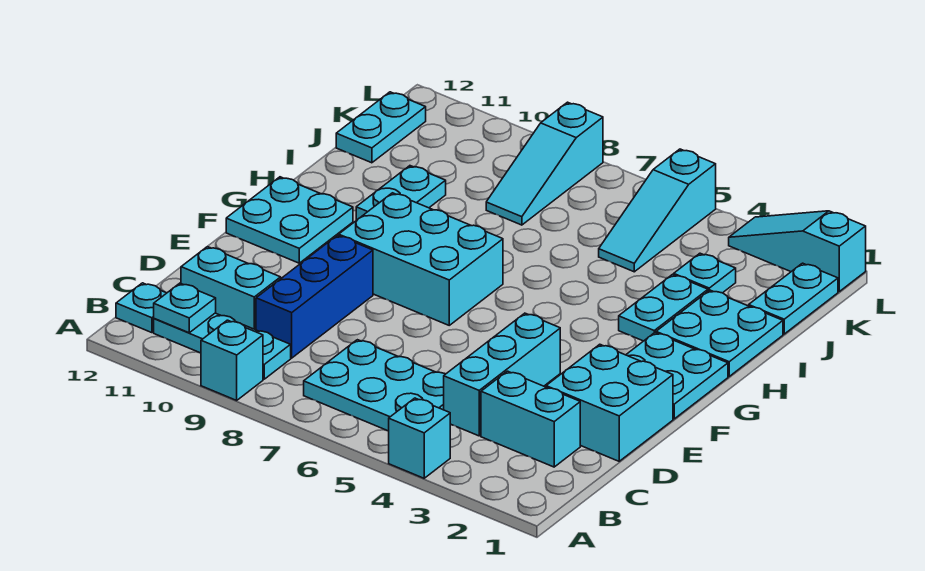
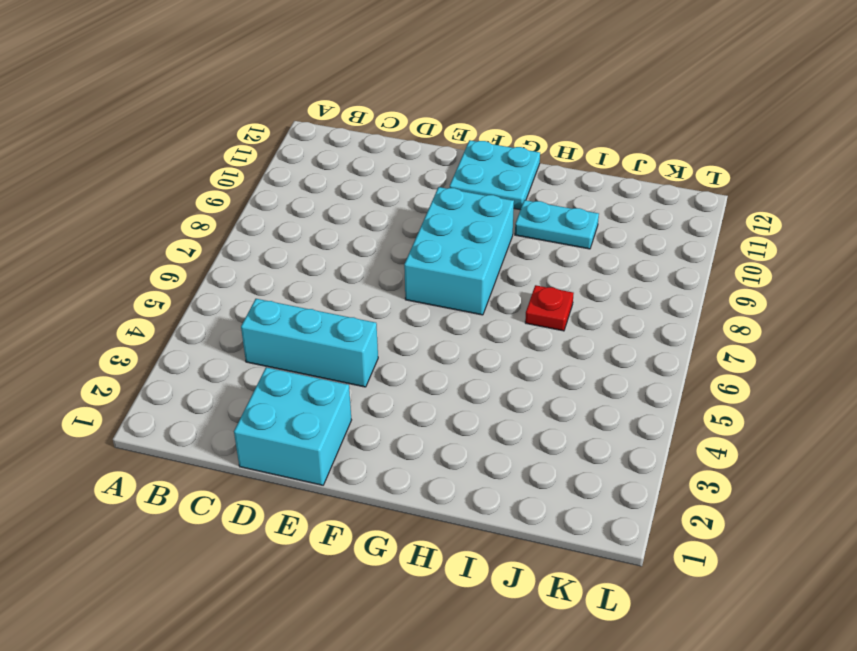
red 1x1 plate [525,285,574,331] -> none
none -> cyan 1x1 brick [389,398,450,478]
none -> cyan 1x1 brick [201,320,263,400]
none -> cyan 2x3 plate [304,340,445,431]

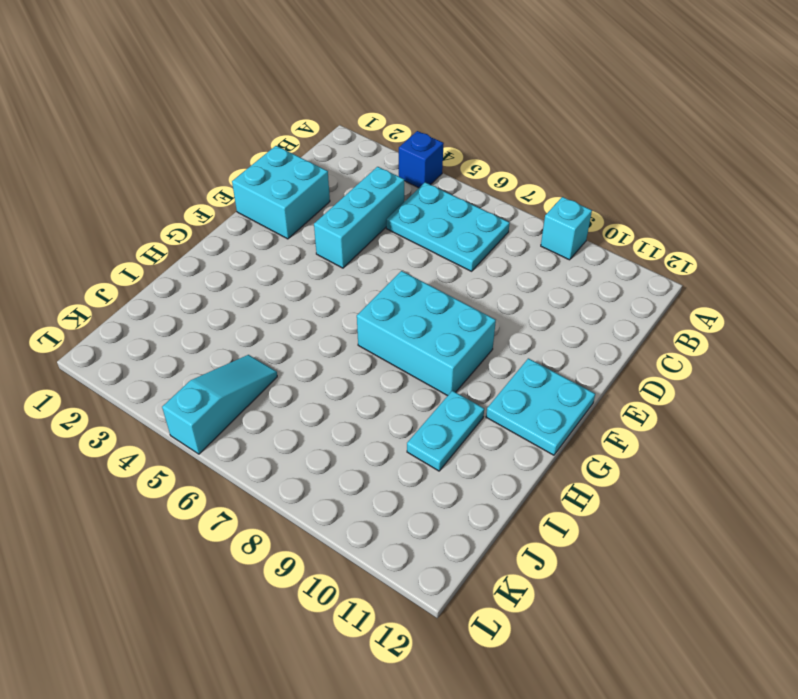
blue 1x1 brick [398,131,444,188] -> cyan 1x1 brick [389,398,450,478]
none -> cyan 1x3 plate [154,313,291,379]
none -> cyan 1x1 plate [116,283,166,333]
none -> cyan 1x2 brick [481,371,580,467]

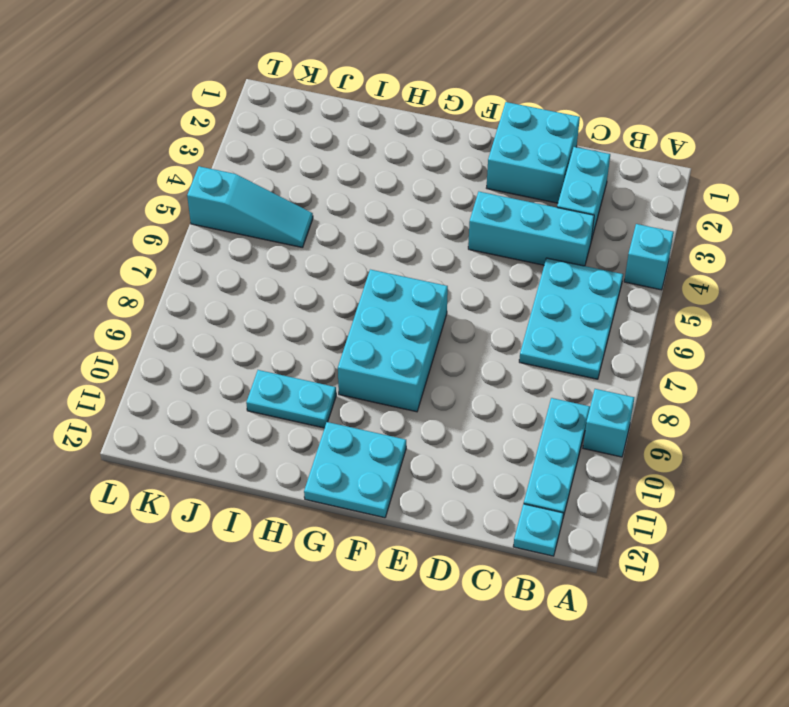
none -> blue 1x3 brick [256,235,373,358]
none -> cyan 1x2 brick [181,247,281,330]
none -> cyan 2x2 plate [626,333,728,419]

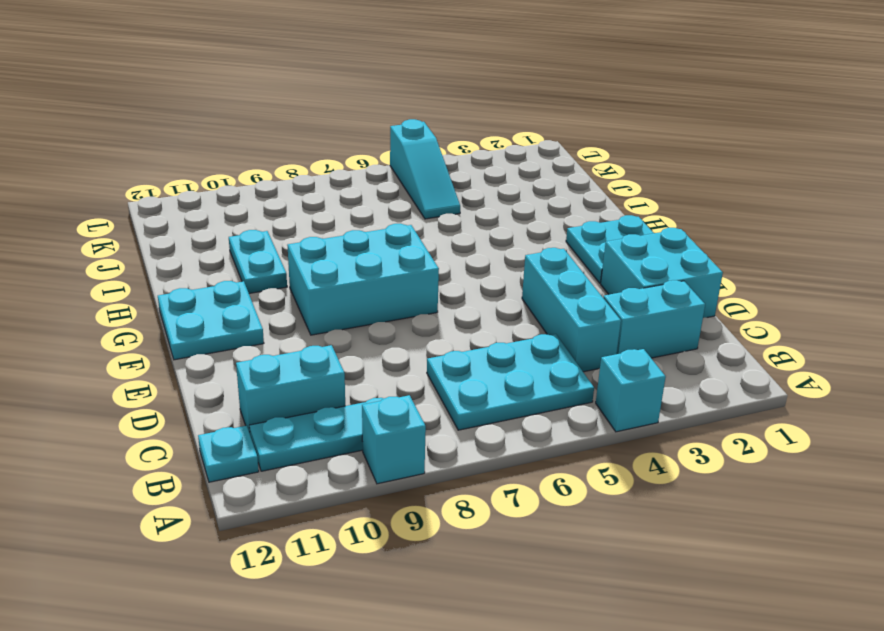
none -> blue 1x3 brick [256,235,373,358]
none -> cyan 2x2 plate [656,290,783,376]
none -> cyan 1x2 plate [619,275,708,341]

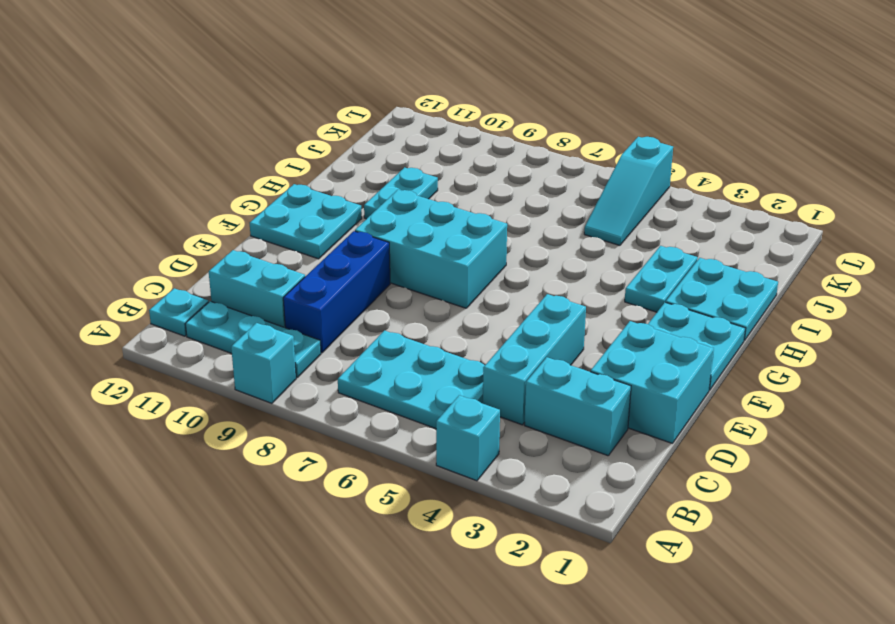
none -> cyan 1x2 plate [749,263,838,334]
none -> cyan 1x1 plate [674,253,736,293]
none -> cyan 1x3 slope [486,102,603,225]

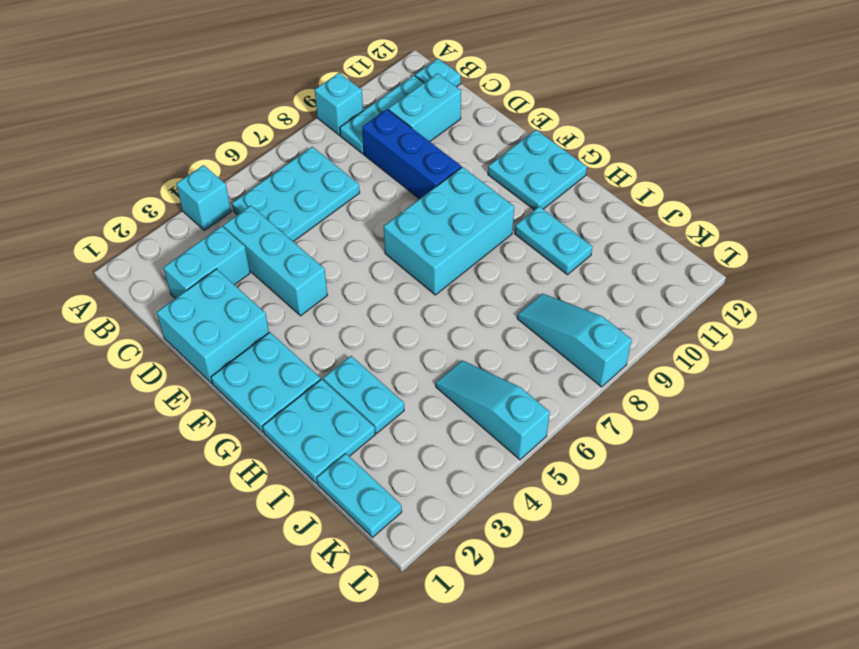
none -> cyan 1x1 plate [674,253,736,293]
none -> cyan 1x2 plate [336,92,426,163]
none -> cyan 1x3 slope [729,211,866,291]

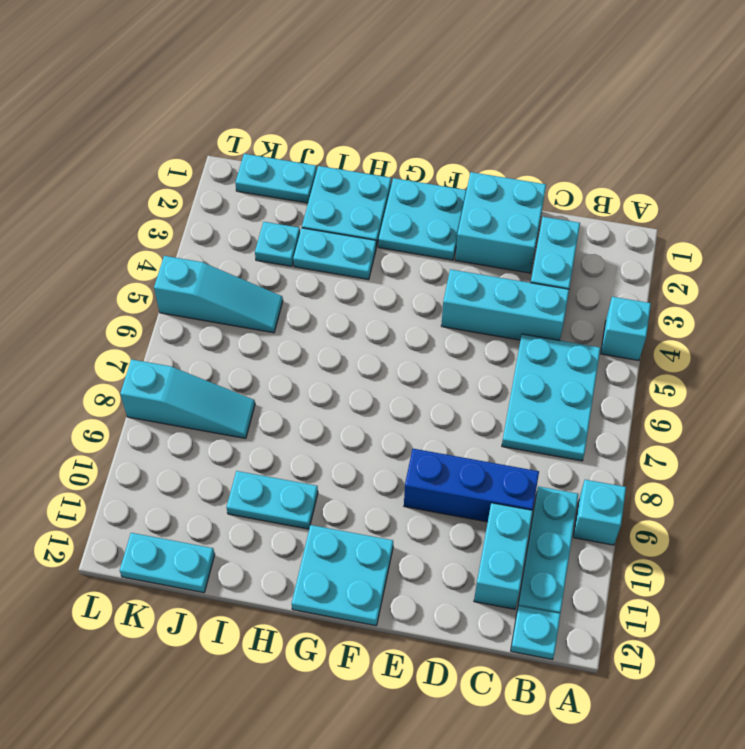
none -> cyan 2x3 brick [339,193,503,325]
none -> cyan 1x3 slope [729,211,866,291]
none -> cyan 1x1 plate [154,283,216,333]

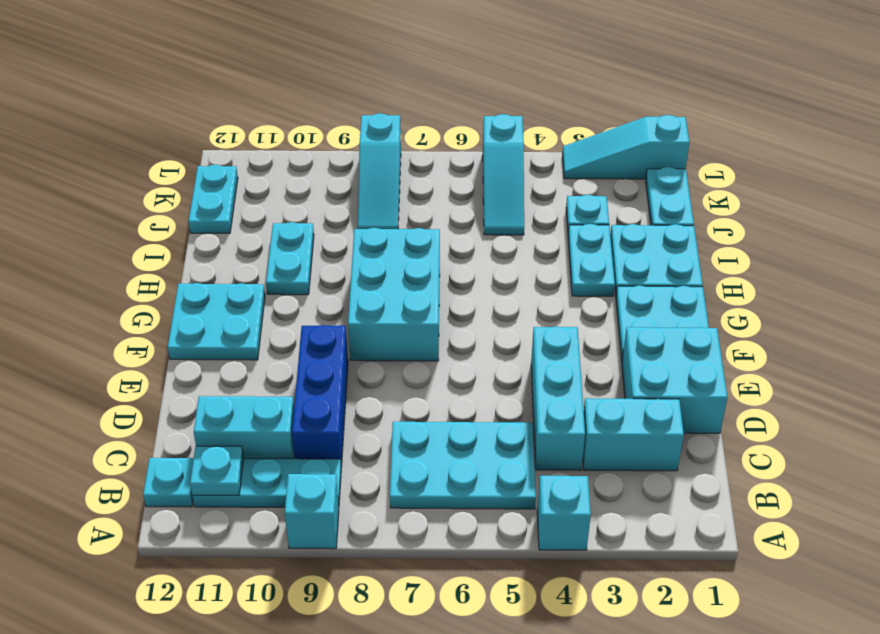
cyan 2x3 brick [348,228,440,361] -> cyan 2x3 brick turned to [339,193,503,325]

